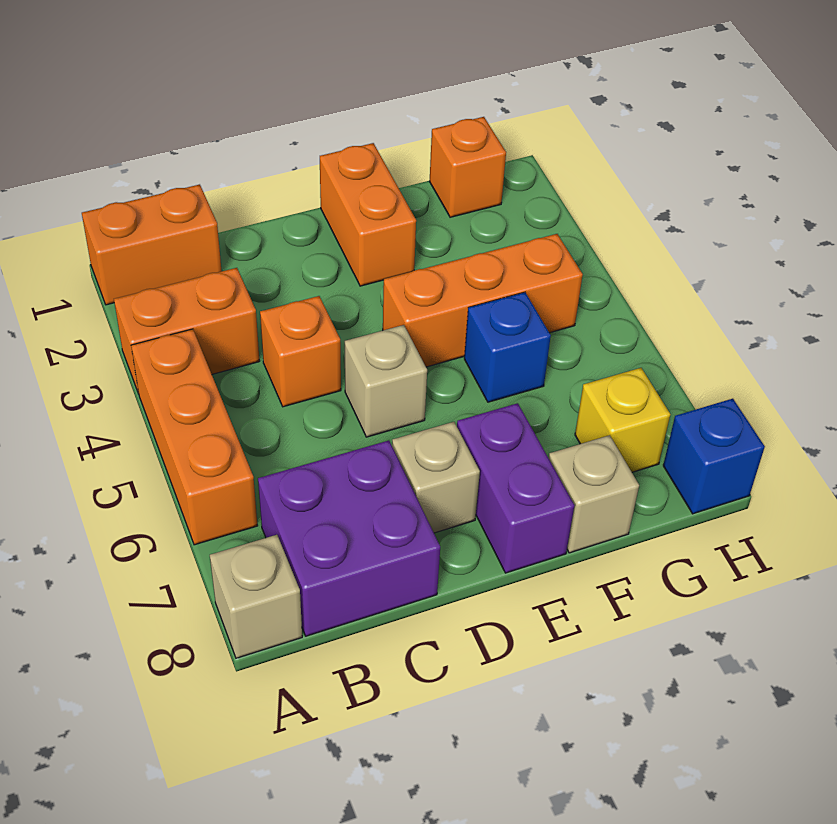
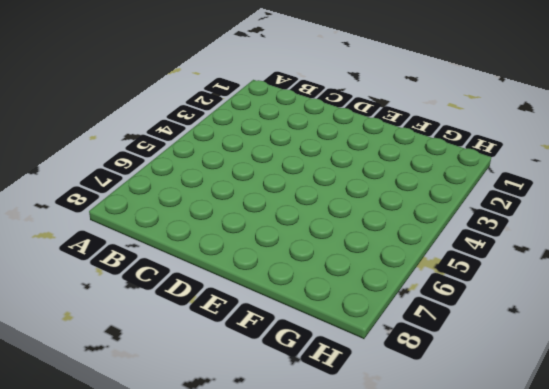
none -> orange 1x2 brick [82,184,222,305]
none -> orange 1x2 brick [114,268,259,394]
none -> orange 1x3 brick [131,329,257,545]

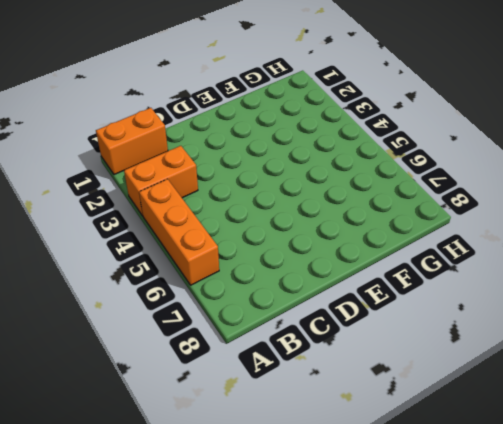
none -> tan 1x1 brick [210,535,302,658]
none -> purple 2x2 brick [258,440,440,636]
none -> orange 1x1 brick [260,296,341,407]

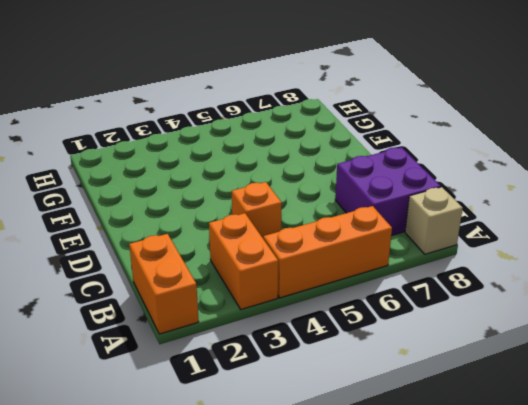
none -> tan 1x1 brick [345,325,427,437]
none -> tan 1x1 brick [392,422,480,533]
none -> orange 1x2 brick [320,143,416,286]

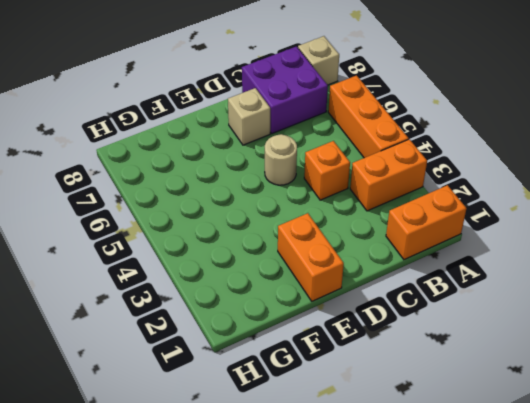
tan 1x1 round brick [265,134,297,185] -> tan 1x1 brick [345,325,427,437]
none -> orange 1x3 brick [383,234,583,367]
none -> purple 1x2 brick [457,403,574,573]
none -> blue 1x1 brick [464,292,551,402]

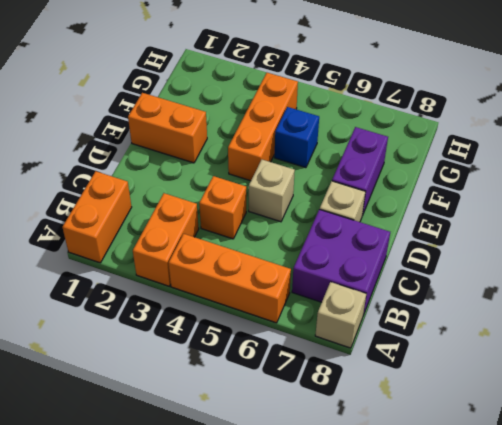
purple 1x2 brick [332,127,388,216] -> purple 1x2 brick turned to [457,403,574,573]
none -> tan 1x1 brick [549,435,639,553]
none -> orange 1x1 brick [430,117,506,217]
none -> yellow 1x1 brick [575,368,670,472]

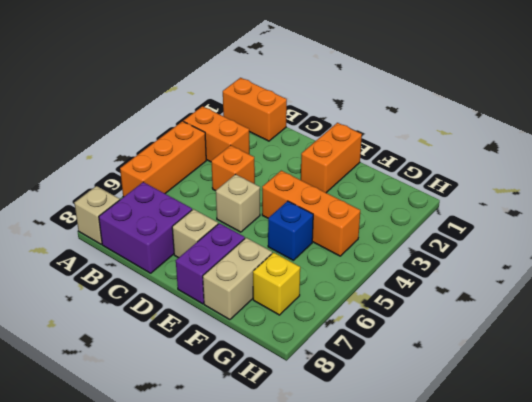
tan 1x2 brick [203,238,272,320] -> tan 1x1 brick [549,435,639,553]
none -> orange 1x1 brick [430,117,506,217]
none -> blue 1x1 brick [663,399,765,514]

